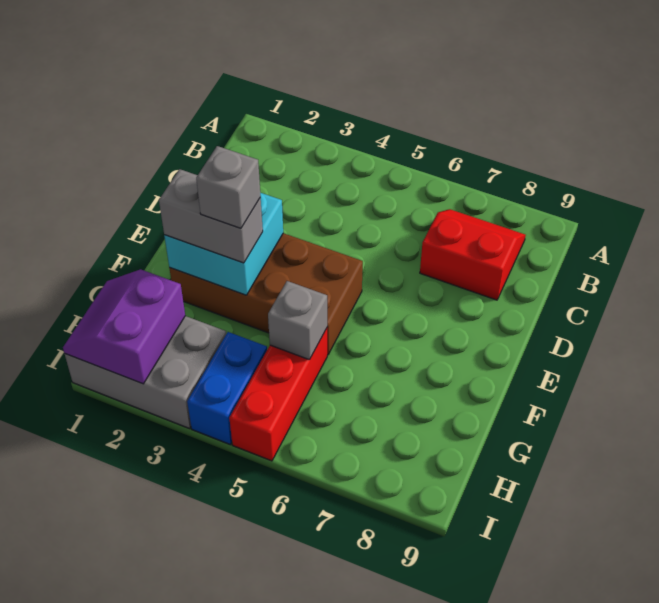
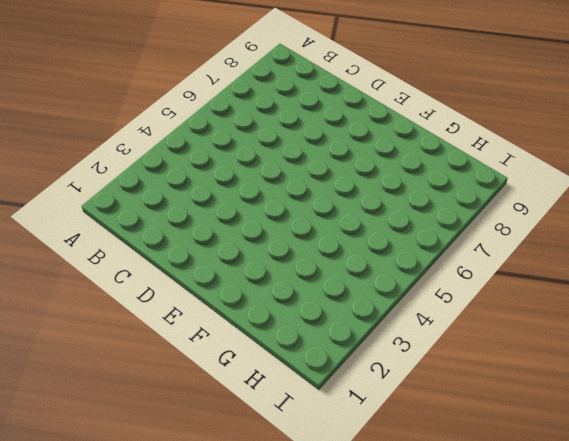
none -> red 2x2 slope [420,209,526,300]
none -> brown 2x4 brick [169,233,363,355]

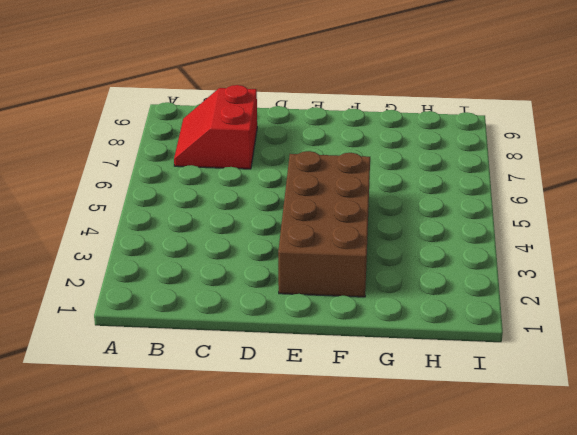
none -> red 1x3 brick [229,328,327,461]
none -> grey 2x3 brick [65,316,226,428]

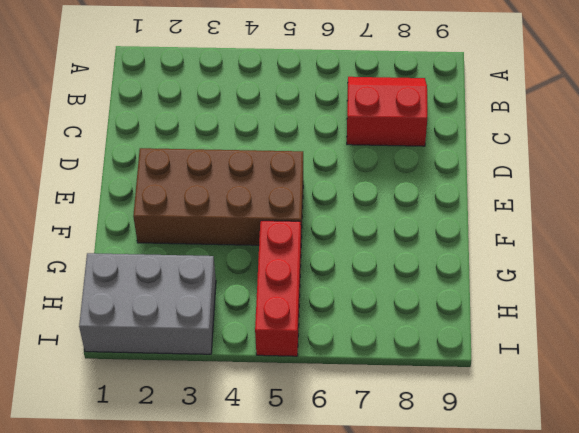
none -> blue 1x2 brick [187,332,267,445]
none -> cyan 2x2 brick [164,193,283,295]

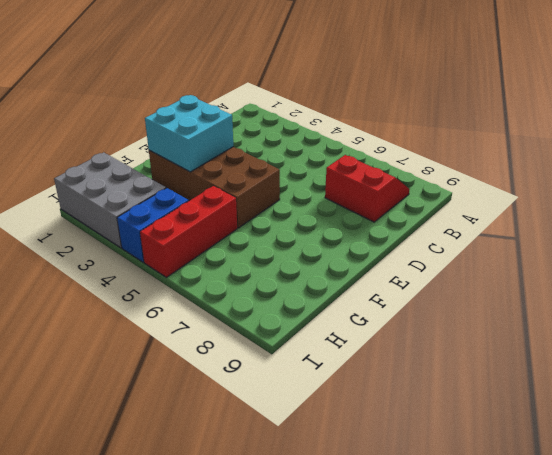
none -> grey 1x1 brick [268,281,327,360]
none -> purple 2x2 slope [63,269,185,384]

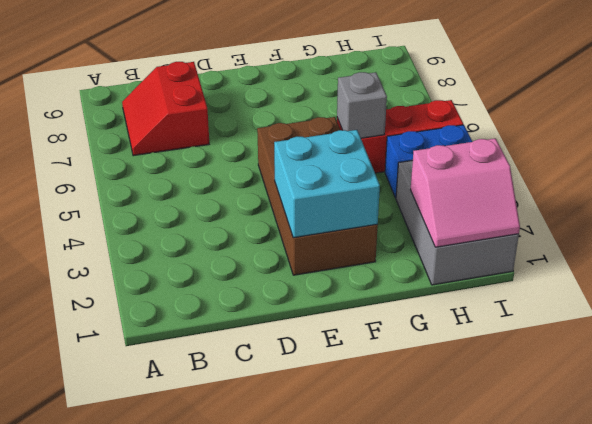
pink 2x2 slope [410,138,520,247] -> purple 2x2 slope [63,269,185,384]
none -> grey 1x2 brick [159,169,263,263]
none -> grey 1x1 brick [196,146,261,228]

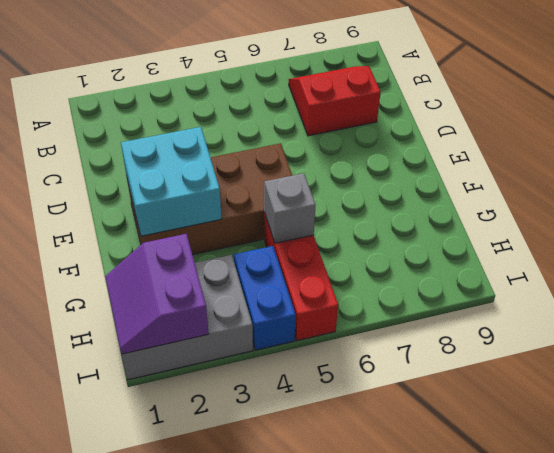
none -> grey 1x2 brick [159,169,263,263]
none -> grey 1x1 brick [196,146,261,228]

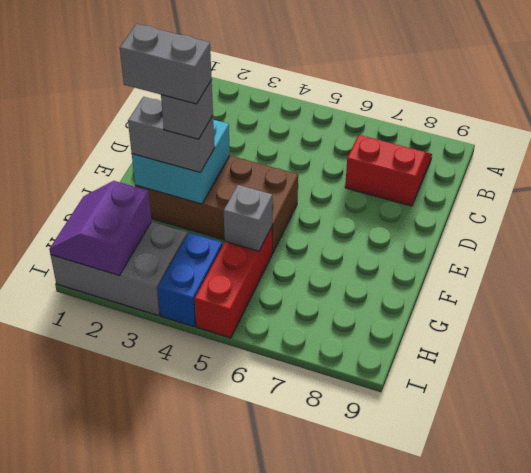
grey 1x2 brick [120,24,212,104] -> none

